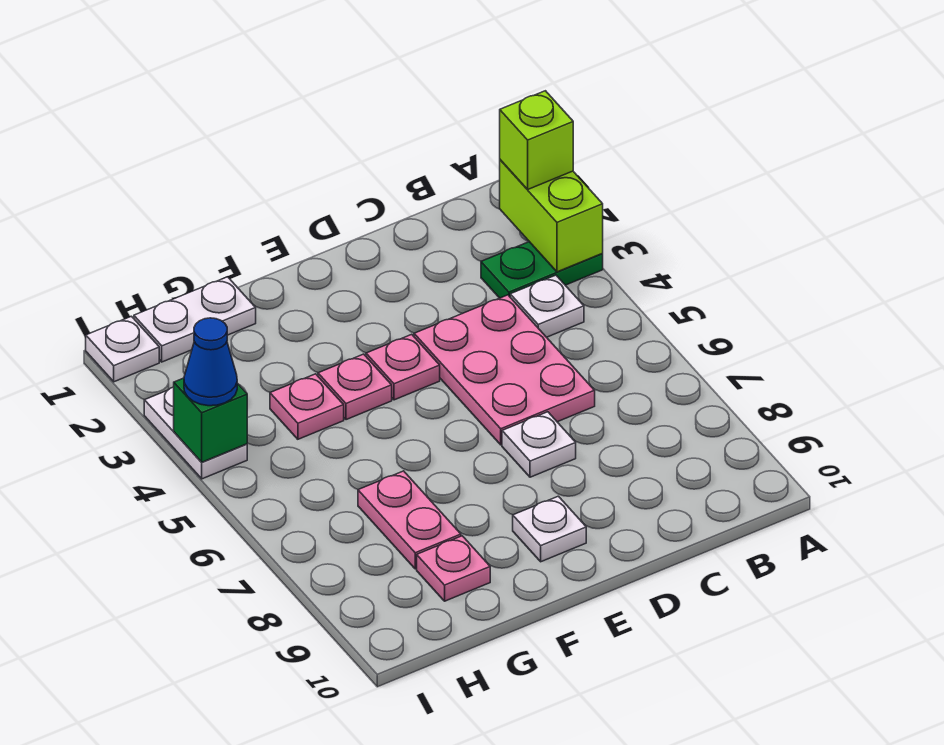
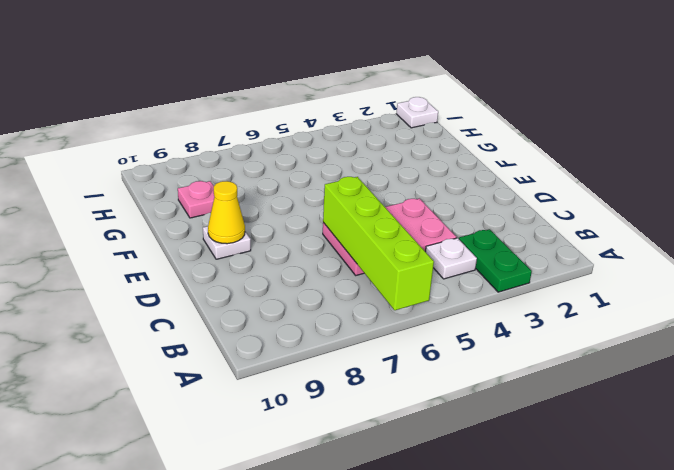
lime 1x4 brick [323,177,434,310] -> none
yellow 1x1 cone [208,181,245,244] -> none
none -> white 1x1 plate [502,412,576,477]
none -> pink 1x1 plate [366,334,440,400]
none -> pink 1x1 plate [318,354,392,420]

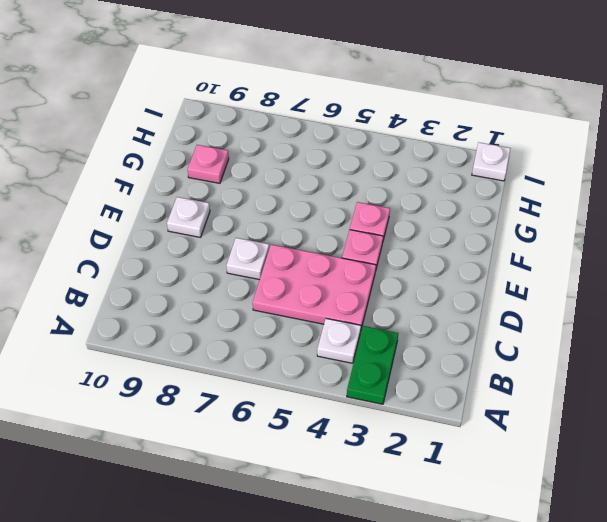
none -> white 1x2 plate [134,277,256,362]
none -> pink 1x1 plate [270,374,344,439]
none -> pink 1x2 plate [358,471,461,569]

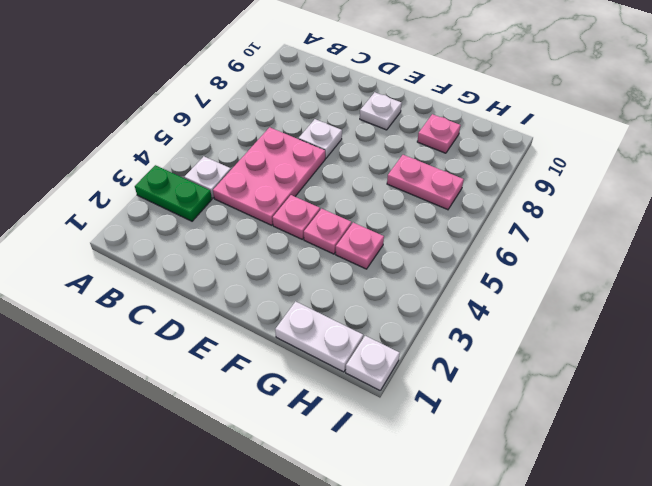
pink 1x2 plate [387,155,464,210] -> pink 1x2 plate turned to [358,471,461,569]
none -> white 1x2 plate [144,387,247,479]
none -> lime 1x2 brick [500,160,603,272]
none -> green 1x1 brick [174,378,247,462]

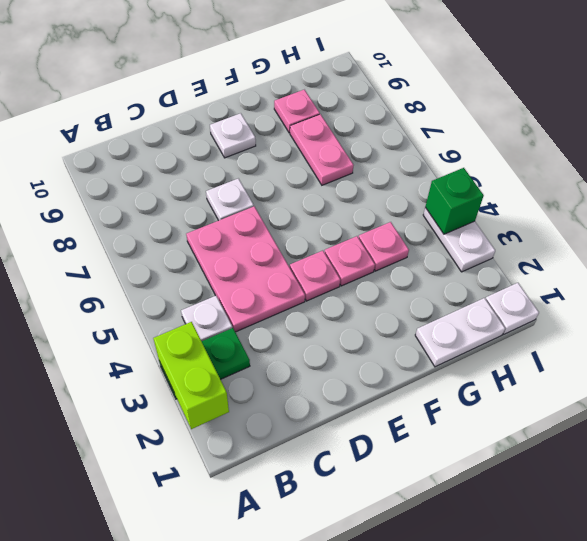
none -> lime 1x1 brick [500,91,573,190]
none -> blue 1x1 cone [184,318,237,406]

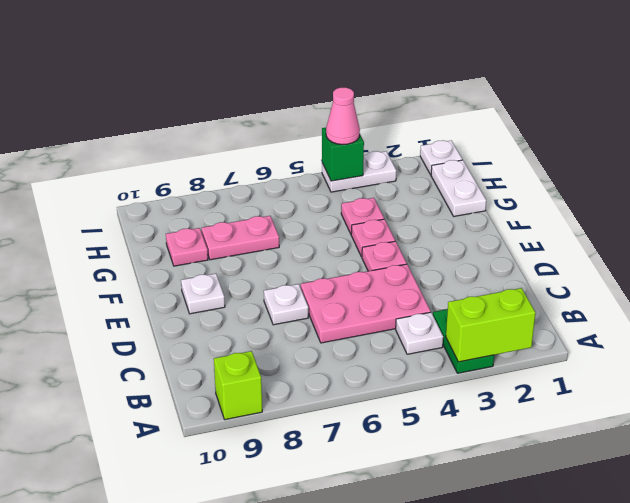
lime 1x1 brick [214,351,262,420] -> lime 1x1 brick moved to [500,91,573,190]
pink 1x1 cone [326,87,360,145] -> blue 1x1 cone [184,318,237,406]

